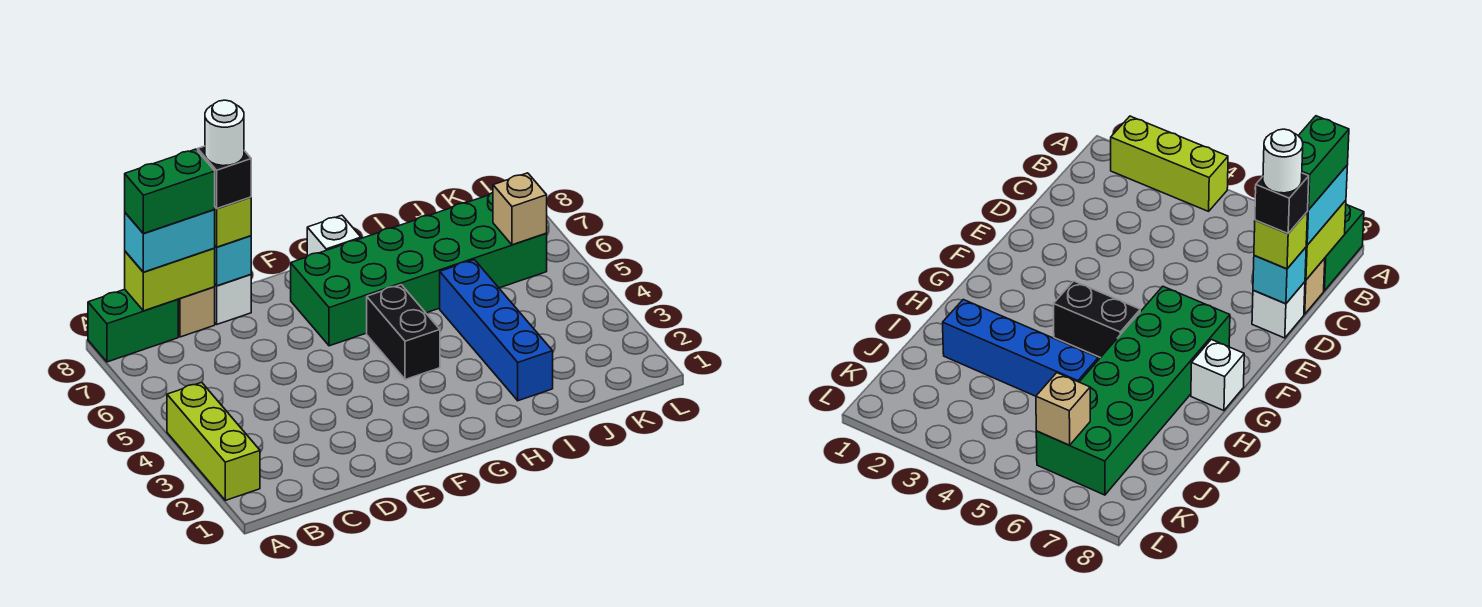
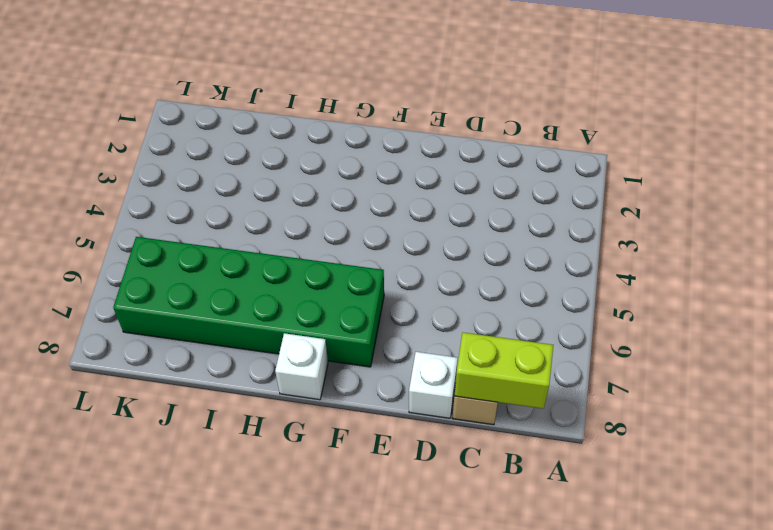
none -> lime 1x3 brick [167,382,260,500]
none -> green 1x2 brick [88,289,178,362]
none -> black 1x2 brick [367,285,440,380]

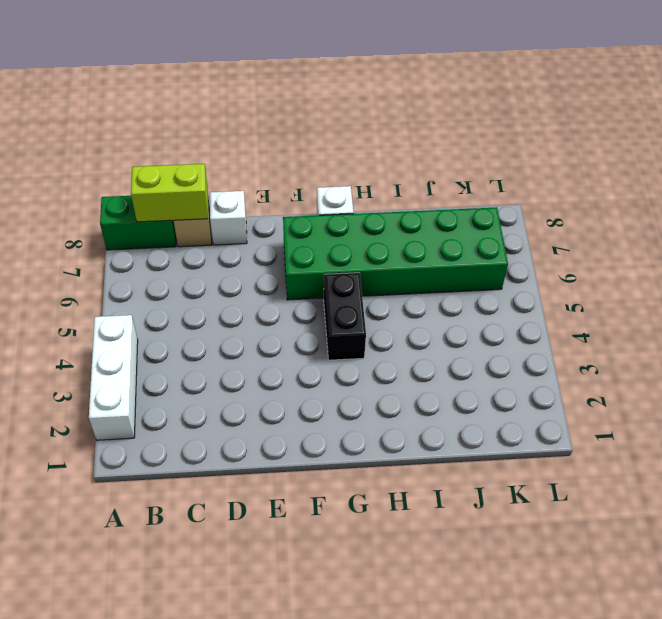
white 1x3 brick [89,315,138,440] -> lime 1x3 brick [167,382,260,500]
none -> blue 1x4 brick [440,260,553,401]
none -> cyan 1x1 brick [215,236,251,286]
none -> tan 1x1 brick [493,173,547,245]

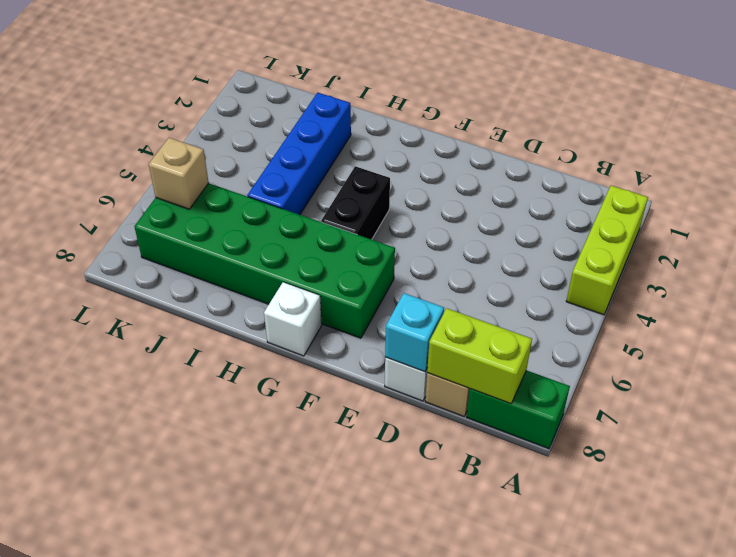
none -> cyan 1x2 brick [125,210,215,272]
none -> lime 1x1 brick [214,197,251,247]
none -> green 1x2 brick [125,149,215,234]

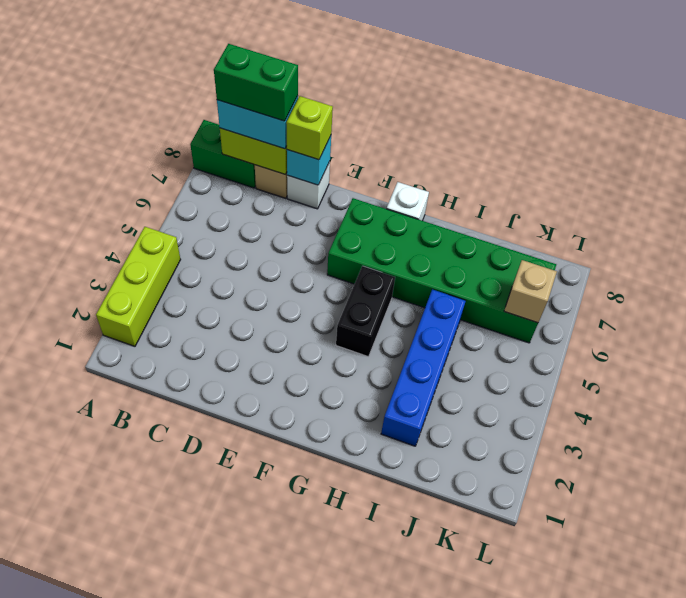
none -> black 1x1 brick [198,146,251,209]
none -> white 1x1 round brick [205,100,244,166]

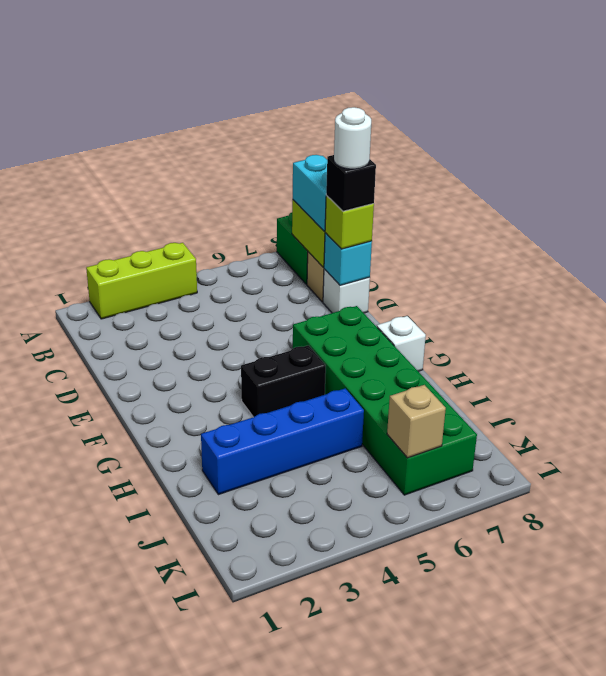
none -> green 1x2 brick [125,149,215,234]

